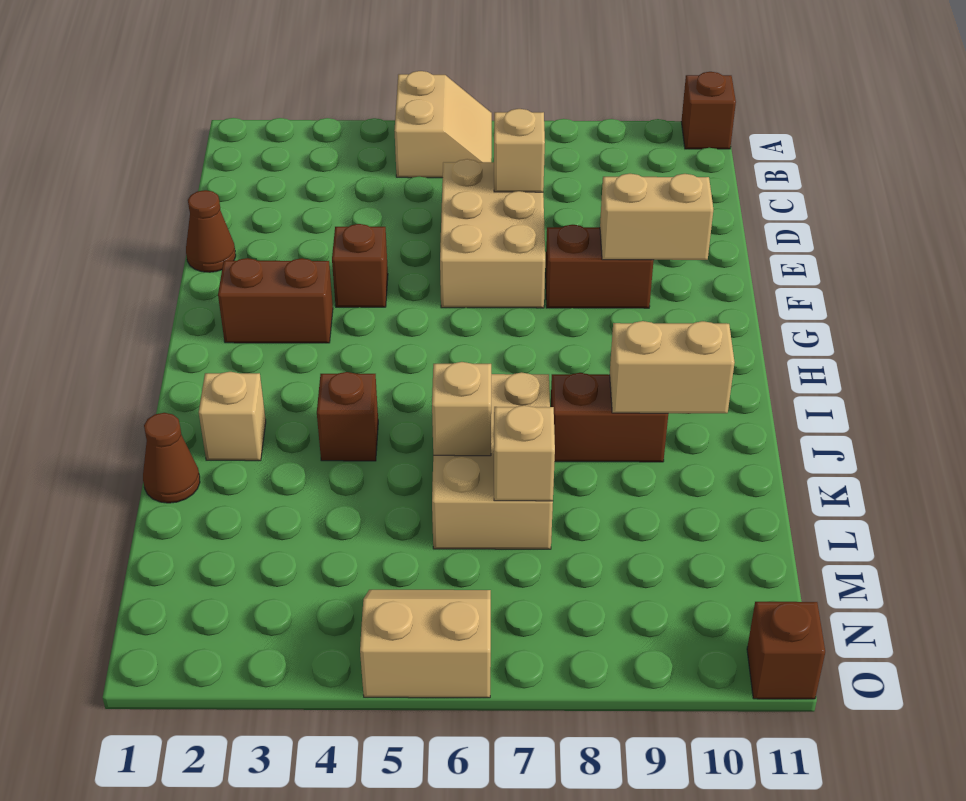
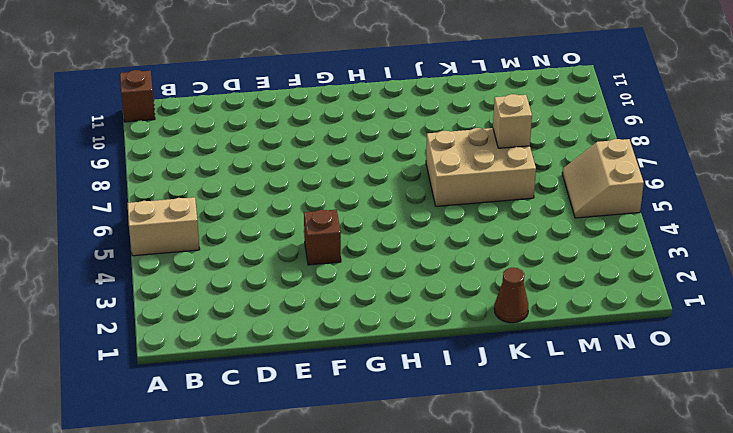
none -> tan 2x3 brick [440,159,545,308]
none -> brown 1x1 cone [186,190,236,272]
none -> brown 1x2 brick [545,225,654,308]

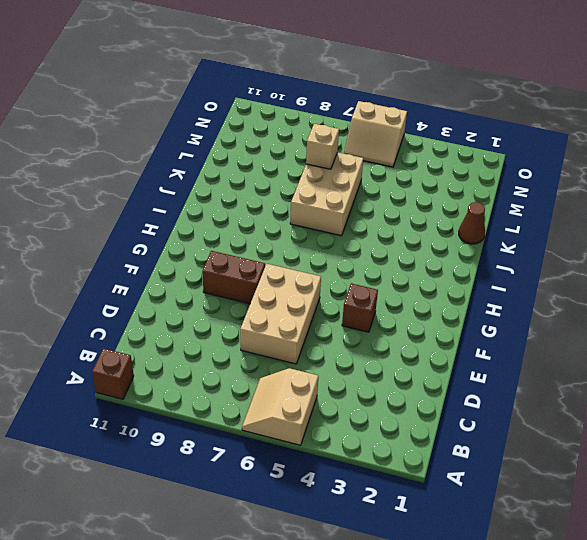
none -> brown 1x1 cone [186,190,236,272]
none -> brown 1x2 brick [218,258,333,343]
none -> tan 1x1 brick [199,372,266,461]

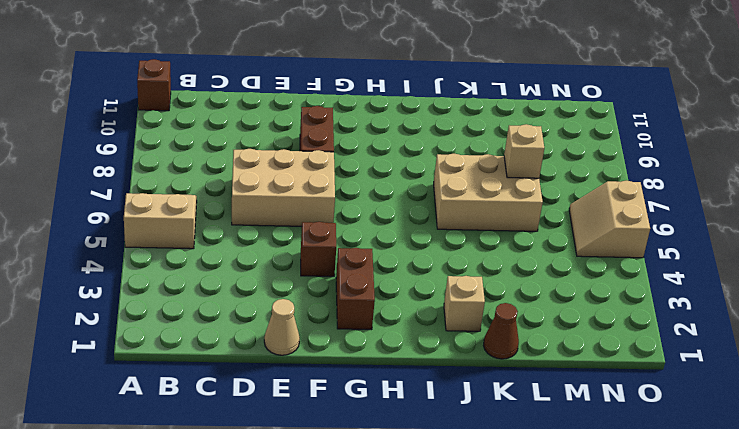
tan 1x1 cone [264,299,300,355] -> brown 1x1 cone [186,190,236,272]
none -> brown 1x1 brick [317,372,378,461]
none -> brown 1x2 brick [551,373,668,462]
none -> brown 1x1 brick [747,602,825,699]

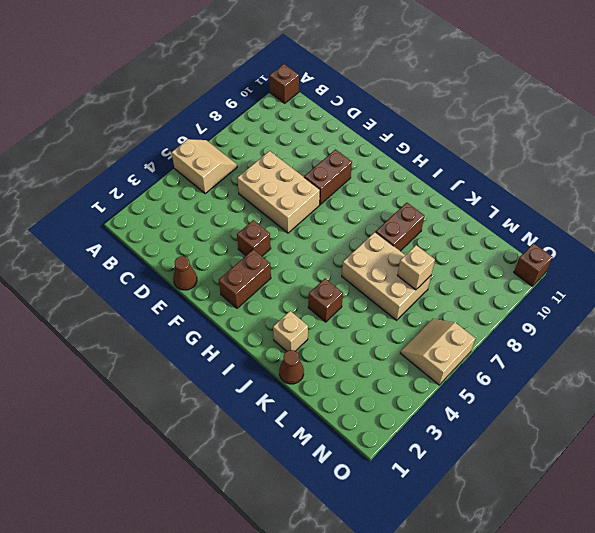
none -> tan 1x1 brick [494,109,545,192]
none -> tan 1x2 brick [600,174,713,260]
none -> tan 1x2 brick [610,321,735,413]

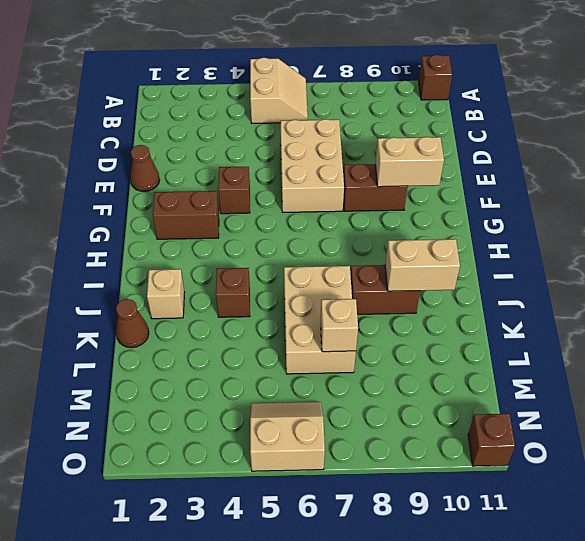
none -> tan 1x1 brick [494,109,545,192]
none -> tan 1x1 brick [432,362,491,456]

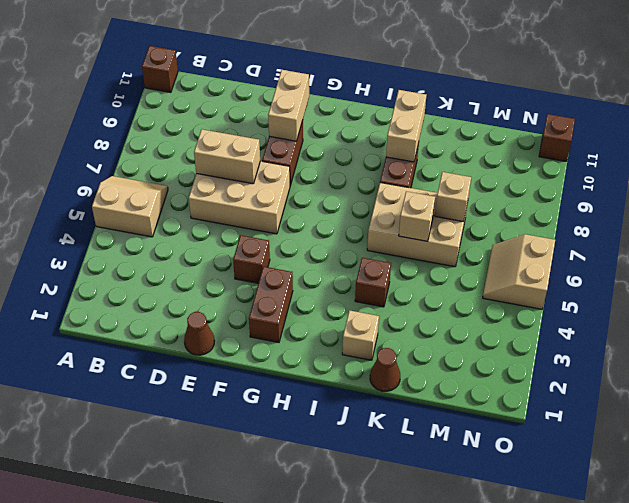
tan 1x2 brick [194,129,260,184] -> tan 1x1 brick [494,109,545,192]

